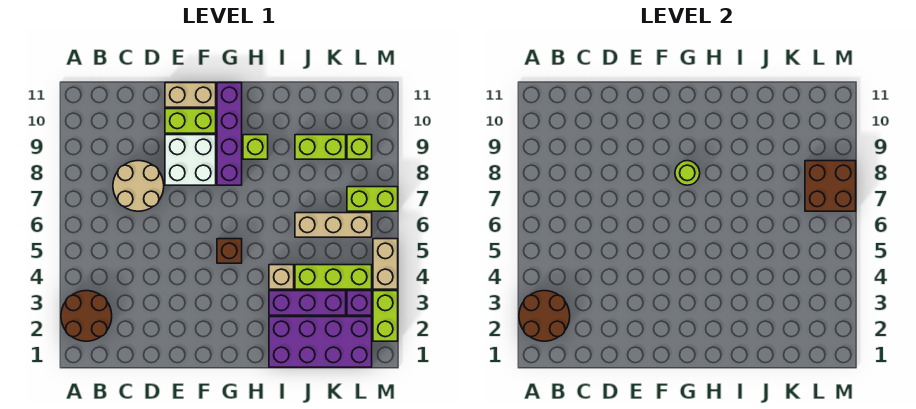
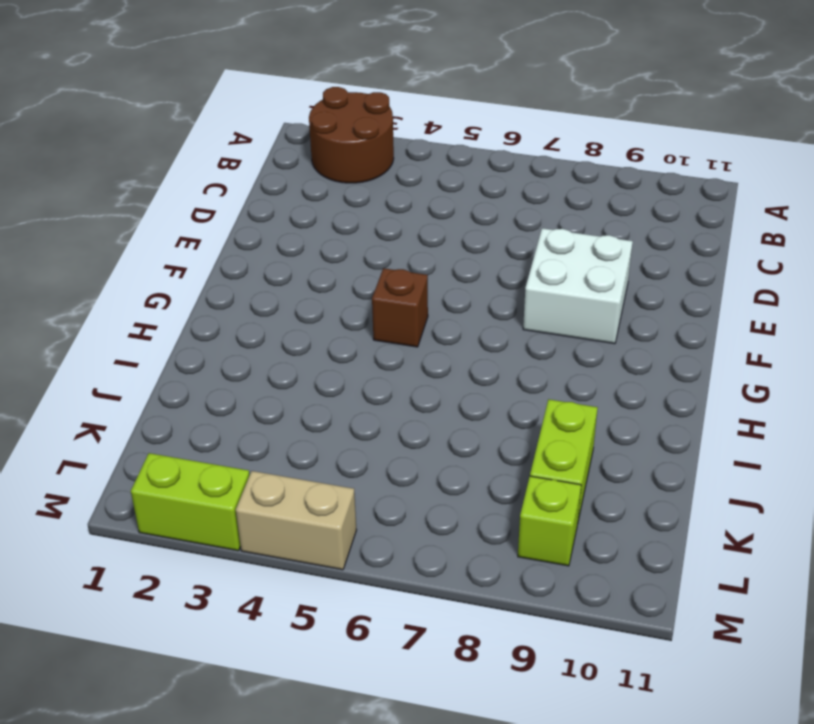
none -> tan 2x2 round brick [113,161,164,211]
none -> lime 1x2 brick [165,109,216,133]
none -> tan 1x2 brick [165,83,216,107]

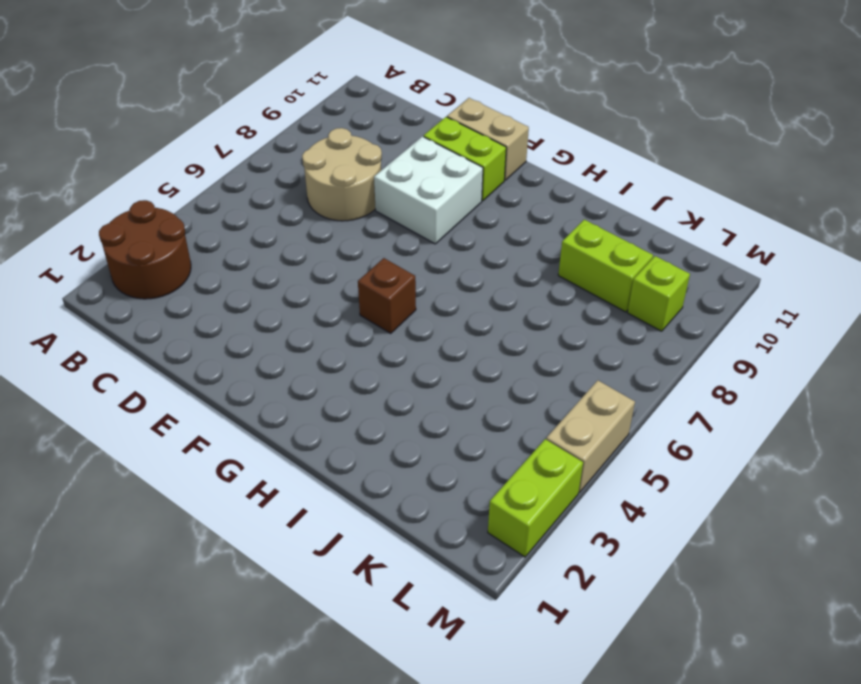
none -> purple 1x4 brick [217,83,242,185]
none -> lime 1x1 brick [243,135,268,159]
none -> purple 2x4 brick [269,317,372,367]

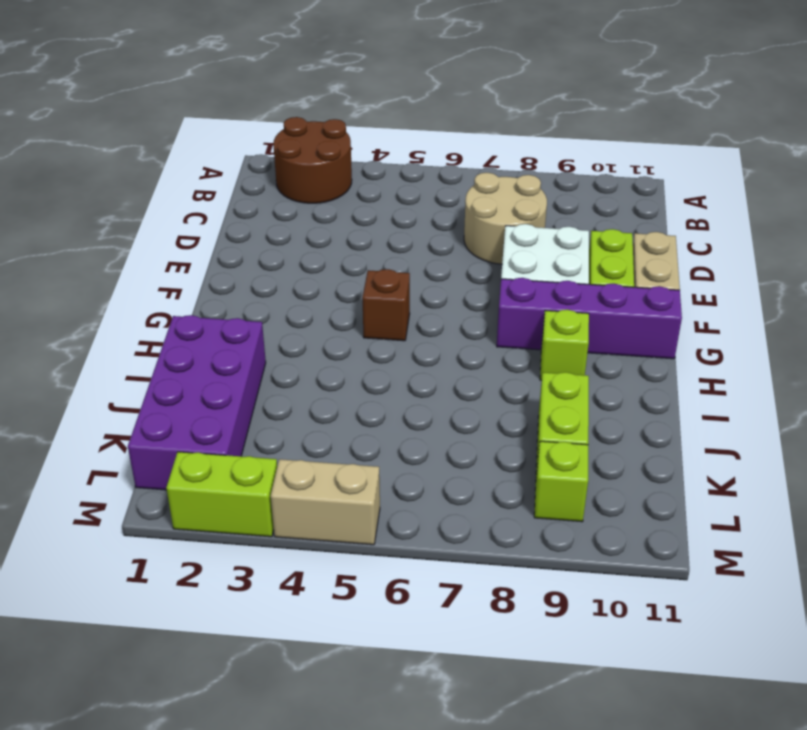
none -> purple 1x3 brick [269,291,346,315]
none -> tan 1x1 brick [269,265,294,289]
none -> lime 1x3 brick [295,265,372,289]

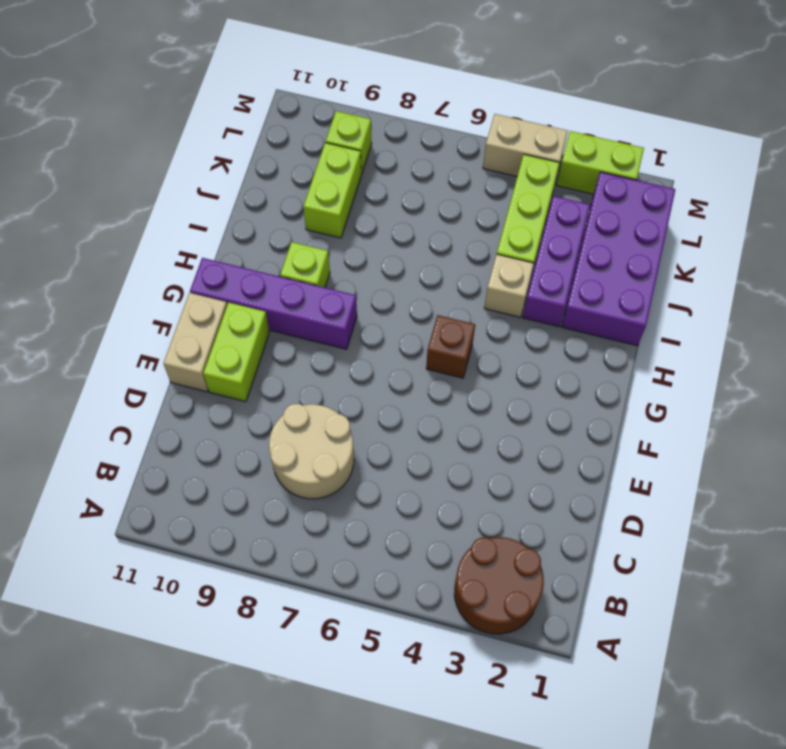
none -> white 2x2 brick [165,135,216,185]
none -> tan 1x3 brick [295,213,372,237]
none -> purple 1x1 brick [347,291,372,315]

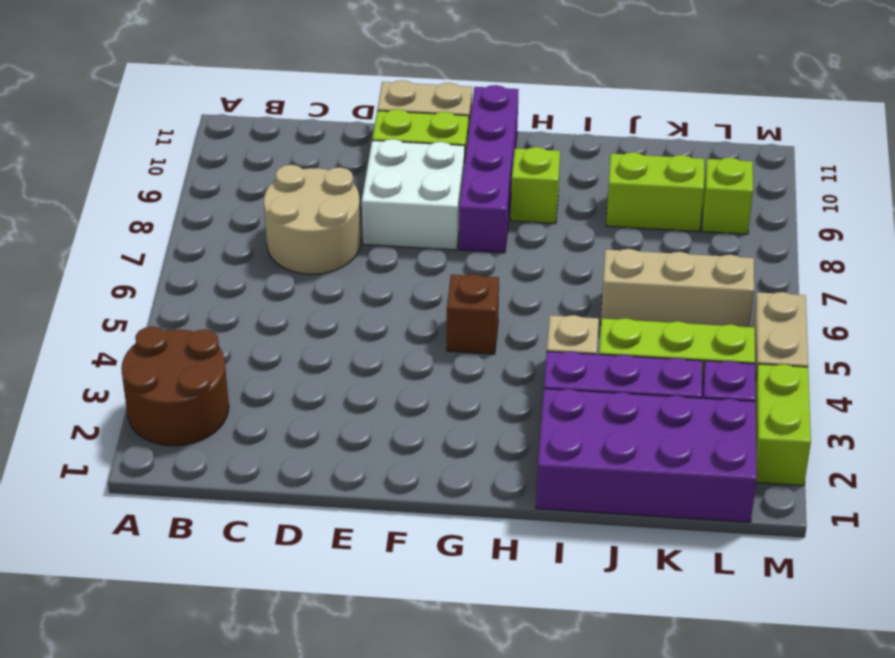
none -> lime 1x2 brick [347,187,398,211]
none -> brown 2x2 round brick [519,291,570,341]
none -> lime 1x1 round brick [675,161,700,185]

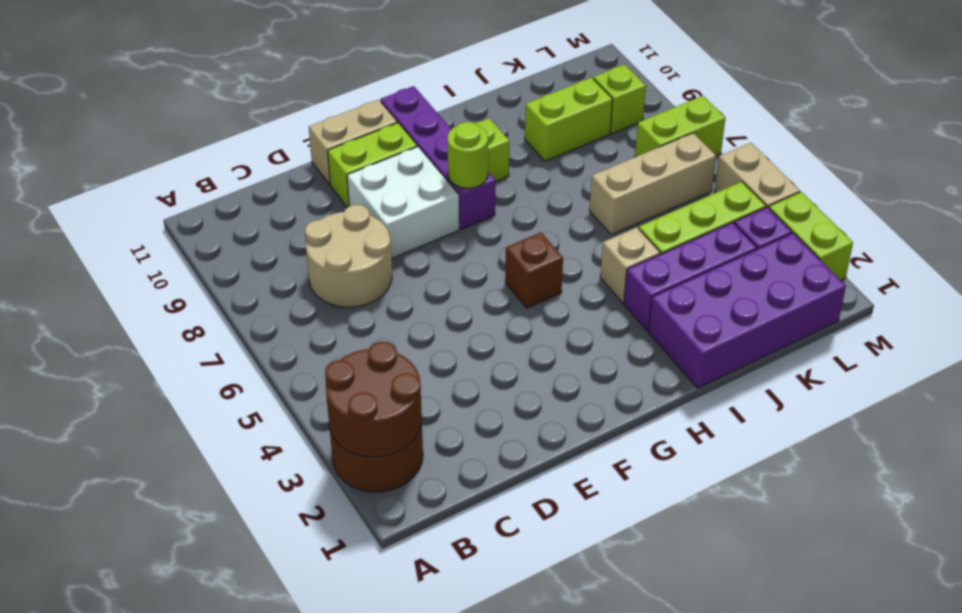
none -> brown 2x2 brick [805,161,856,211]

